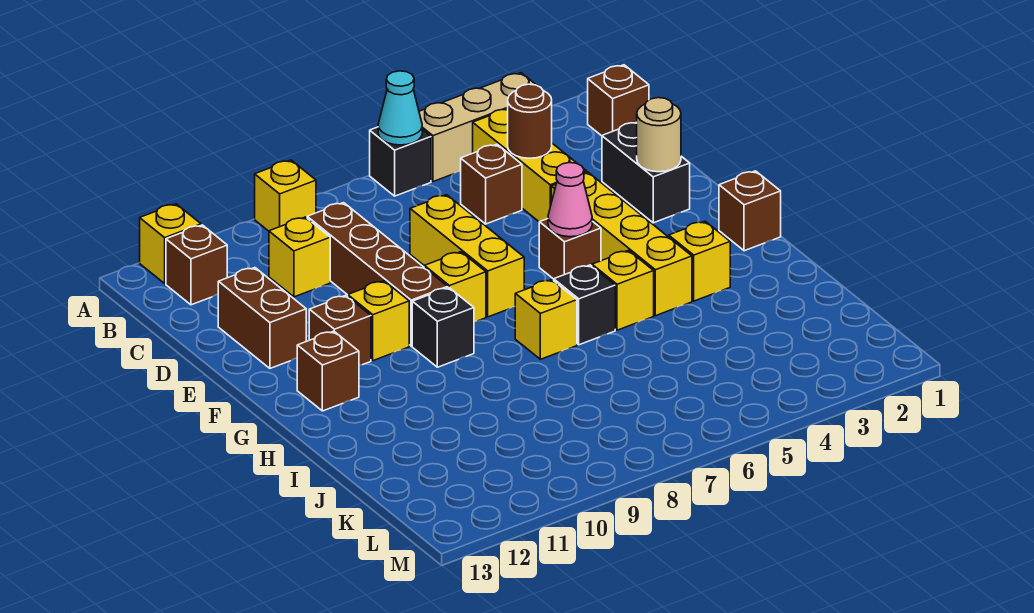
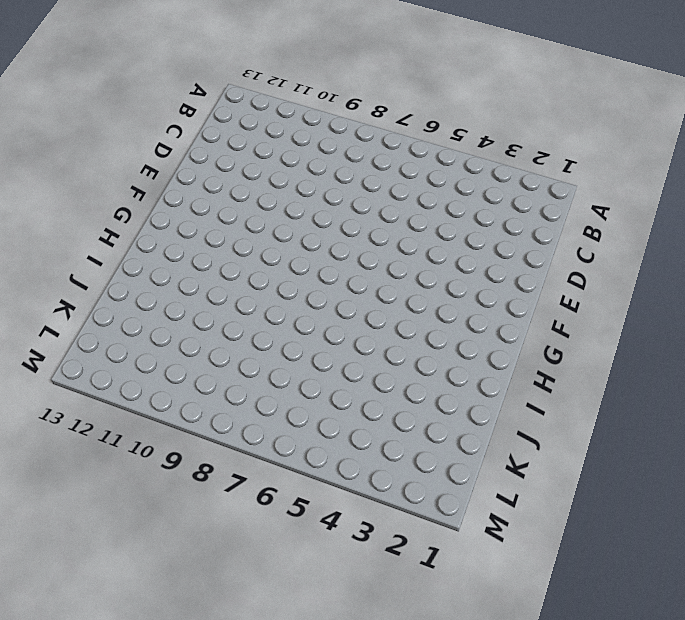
none -> tan 1x3 brick [419,73,536,182]
none -> black 1x1 brick [370,127,431,196]
none -> yellow 1x1 brick [255,160,316,231]

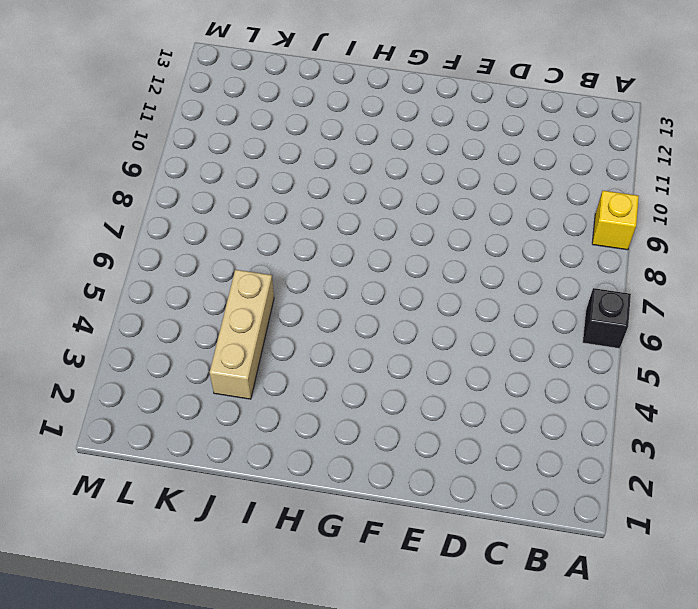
tan 1x3 brick [210,270,274,399] -> tan 1x3 brick moved to [419,73,536,182]
none -> yellow 1x1 brick [140,204,201,283]
none -> brown 1x1 brick [588,65,649,136]
none -> yellow 1x3 brick [473,109,587,222]

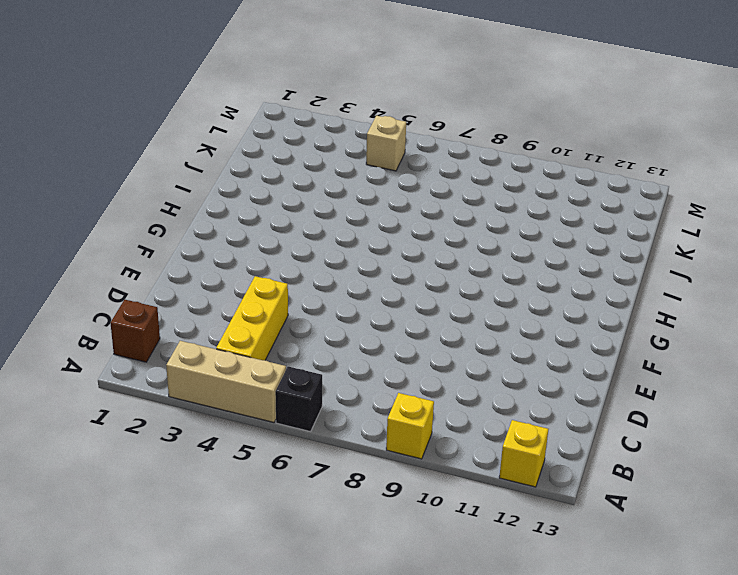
tan 1x1 brick [366,116,406,171] -> none
none -> brown 1x1 brick [166,225,227,305]
none -> brown 1x1 brick [461,144,522,224]
none -> brown 1x4 brick [307,203,448,346]

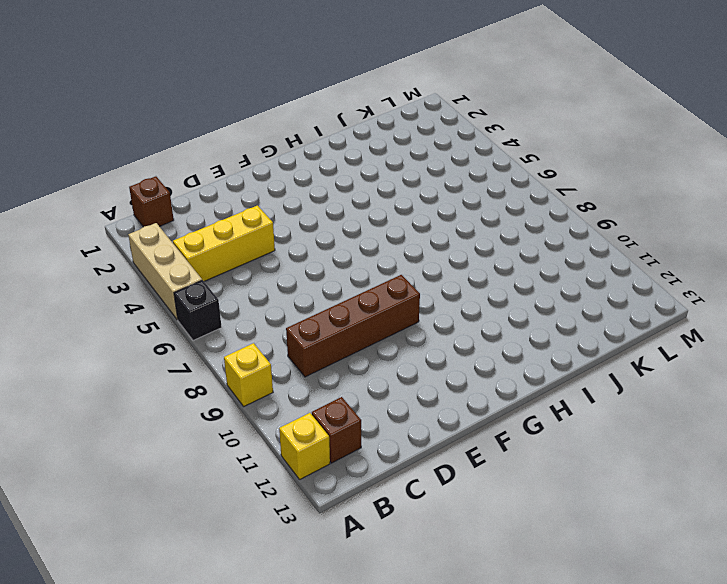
none -> brown 1x1 brick [461,144,522,224]
none -> yellow 1x1 brick [269,217,330,297]
none -> black 1x2 brick [602,122,690,223]

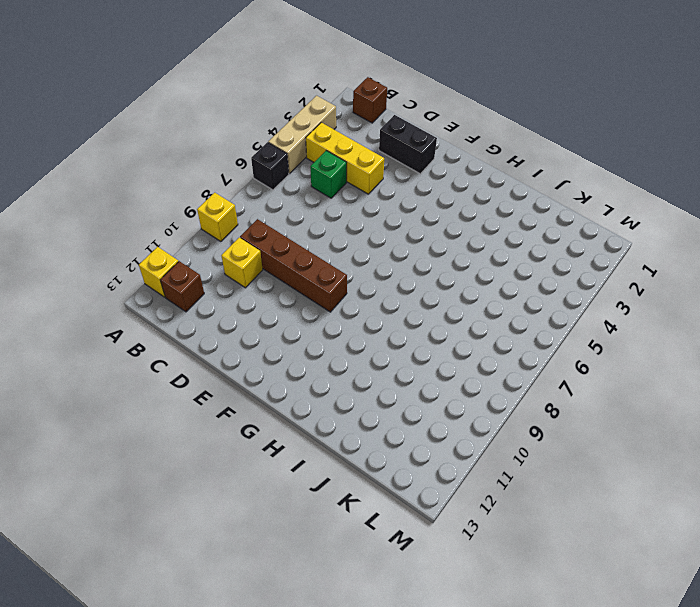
green 1x1 brick [310,151,347,198] -> brown 1x1 brick [461,144,522,224]
none -> yellow 1x3 brick [410,195,524,317]
none -> brown 1x2 brick [218,268,306,368]
none -> yellow 1x4 brick [551,172,692,316]

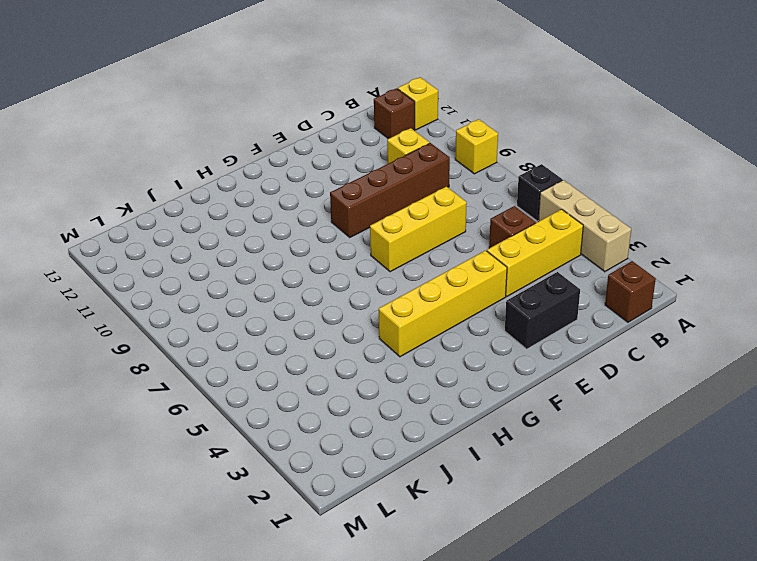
none -> brown 1x2 brick [218,268,306,368]
none -> brown 1x1 brick [539,219,601,279]
none -> yellow 1x1 brick [424,252,486,322]

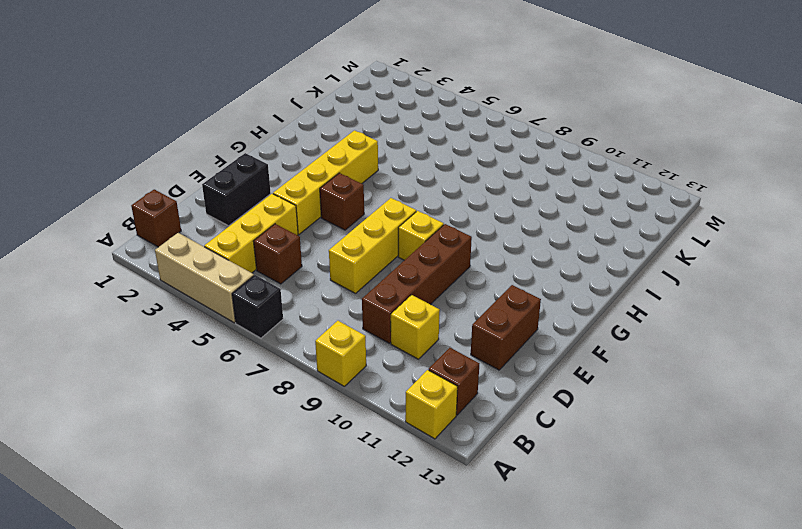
none -> yellow 1x1 brick [348,281,409,361]
none -> brown 1x1 brick [309,295,371,365]
none -> brown 1x1 brick [719,171,781,251]

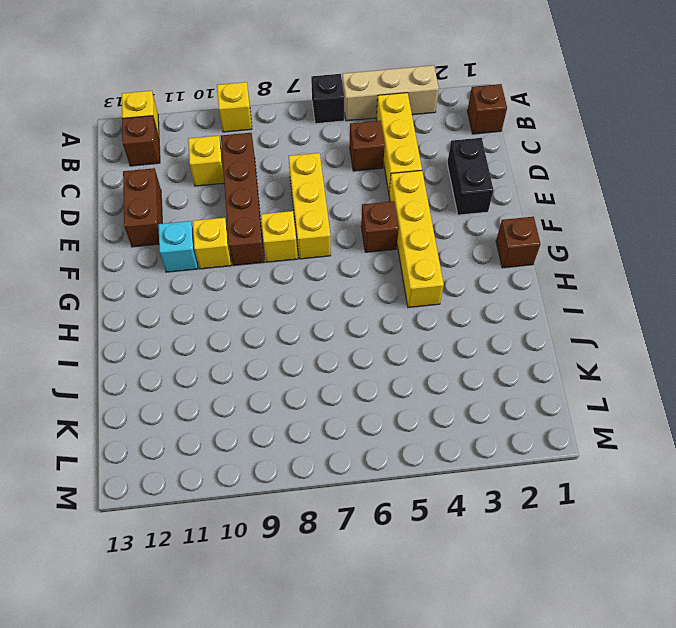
cyan 1x1 brick [158,221,198,272] -> brown 1x1 brick [309,295,371,365]
none -> black 1x1 brick [412,288,474,367]
none -> brown 1x1 brick [297,331,359,411]
none -> yellow 1x1 brick [669,221,730,301]

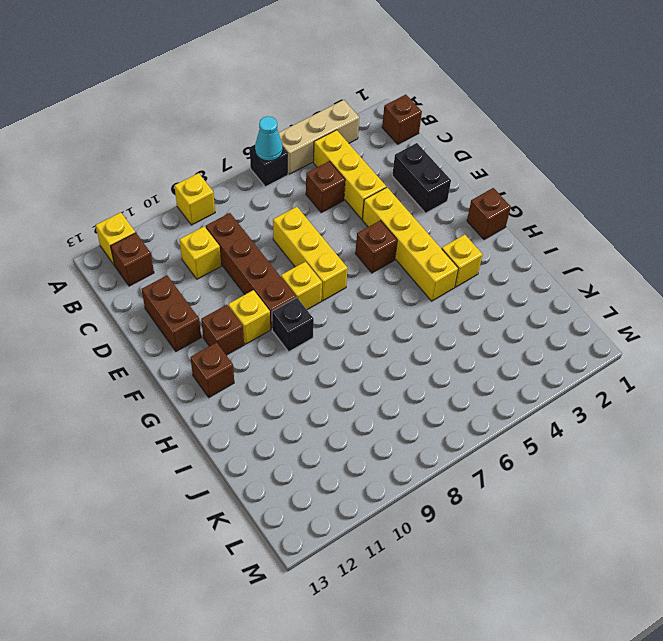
none -> yellow 1x1 brick [592,250,654,330]
none -> black 1x1 brick [554,265,615,345]
none -> yellow 1x1 brick [515,280,577,359]

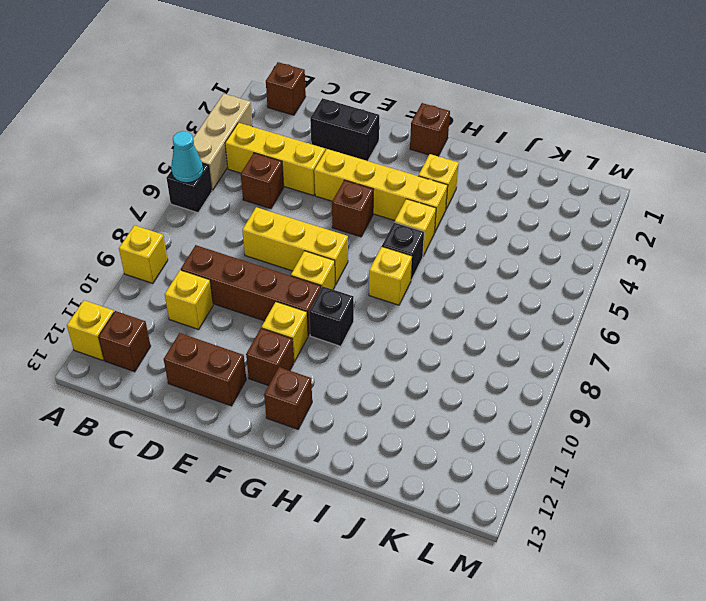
none -> brown 1x1 round brick [508,84,552,158]
none -> tan 1x1 round brick [637,98,681,172]
none -> pink 1x1 cone [548,163,592,237]

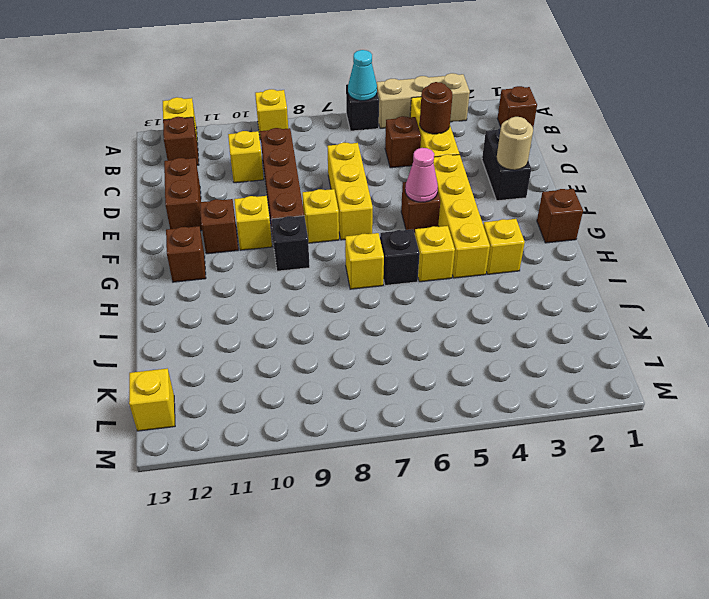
yellow 1x1 brick [129,368,175,431] -> none

